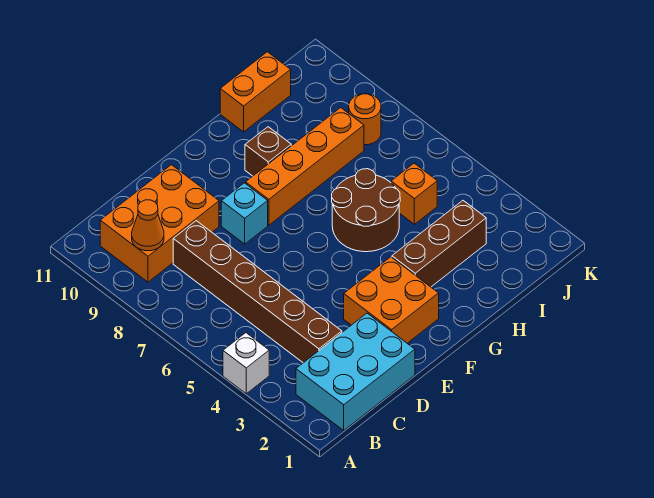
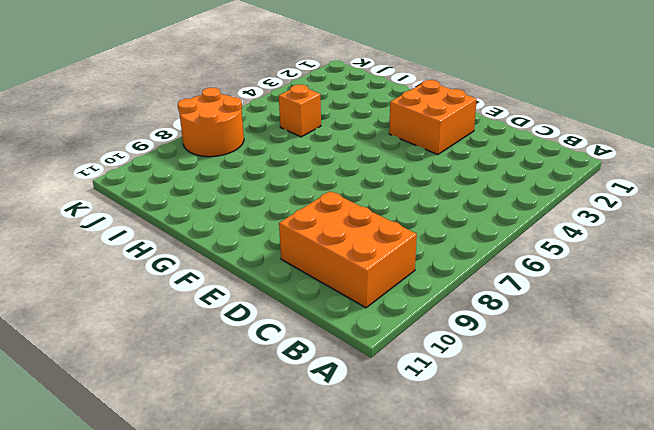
orange 2x2 round brick [178,88,244,157] -> orange 1x1 round brick [349,94,381,145]
none -> white 1x1 brick [223,333,269,394]
none -> cyan 2x3 brick [296,313,415,430]
none -> brown 1x6 brick [173,221,342,363]

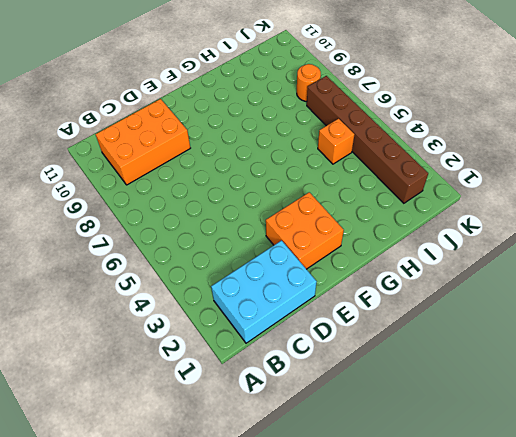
brown 1x6 brick [307,76,428,203] -> brown 1x6 brick moved to [173,221,342,363]
none -> white 1x1 brick [223,333,269,394]
none -> cyan 1x1 brick [221,183,268,244]
none -> orange 1x4 brick [246,108,364,225]

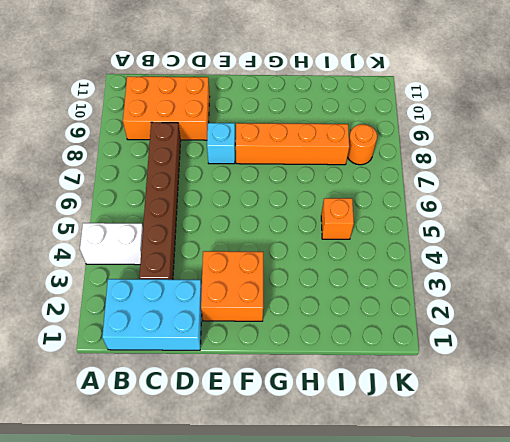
white 1x2 brick [80,223,143,265] -> white 1x1 brick [223,333,269,394]
none -> brown 1x3 brick [392,201,486,287]
none -> brown 2x2 round brick [332,169,400,252]
none -> brown 1x1 brick [245,127,291,176]

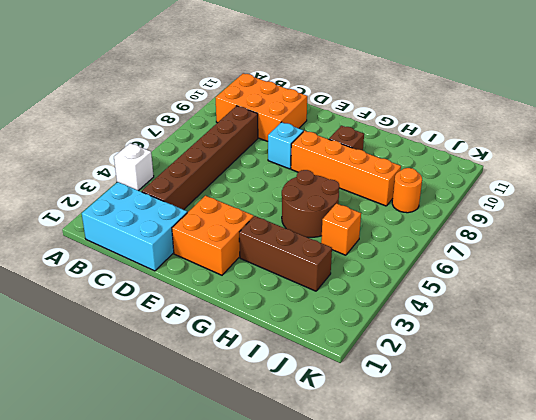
none -> orange 1x2 brick [220,52,291,132]
none -> orange 1x1 cone [132,200,164,251]

